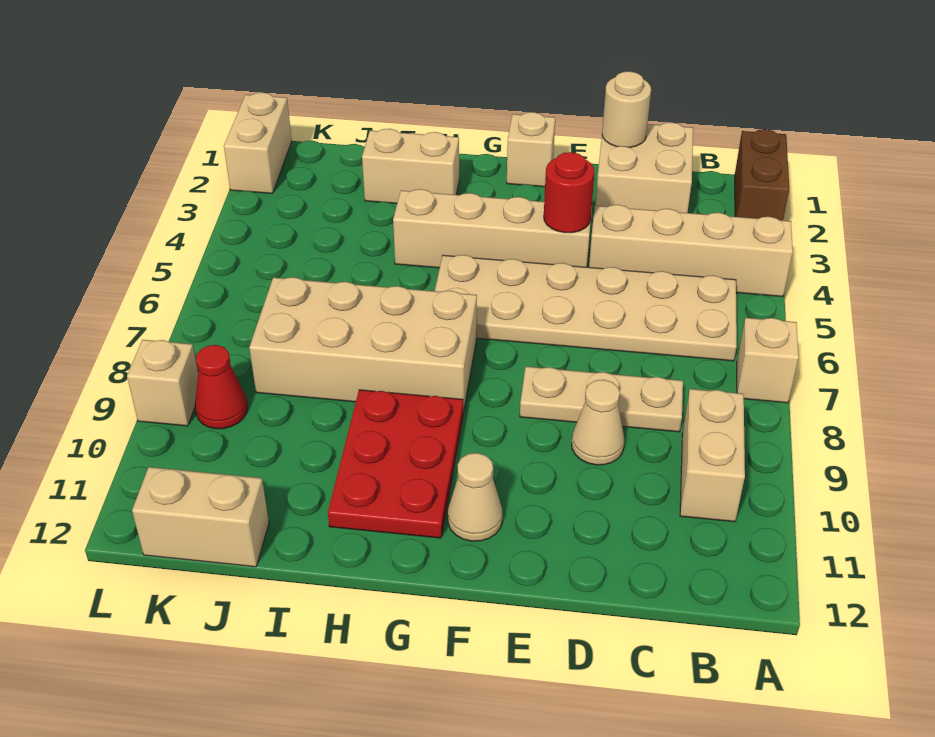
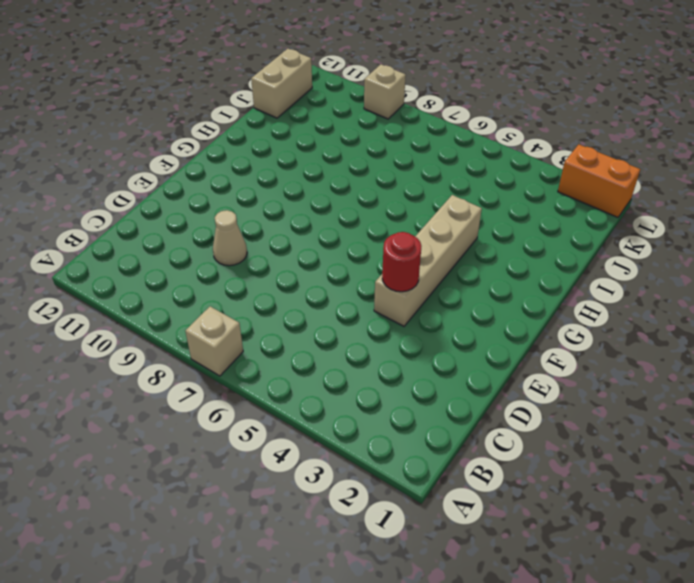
orange 1x2 brick [558,144,640,217] -> tan 1x2 brick [224,92,292,194]
none -> brown 1x2 brick [735,129,789,221]
none -> tan 1x4 brick [589,205,793,297]
none -> tan 2x6 plate [435,255,737,361]

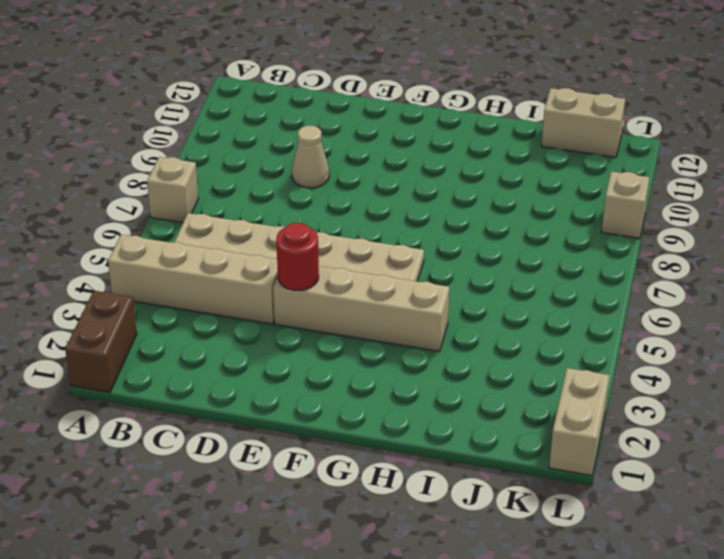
none -> tan 1x2 brick [680,389,745,522]
none -> tan 2x2 brick [595,122,693,213]
none -> tan 1x3 plate [520,367,683,432]

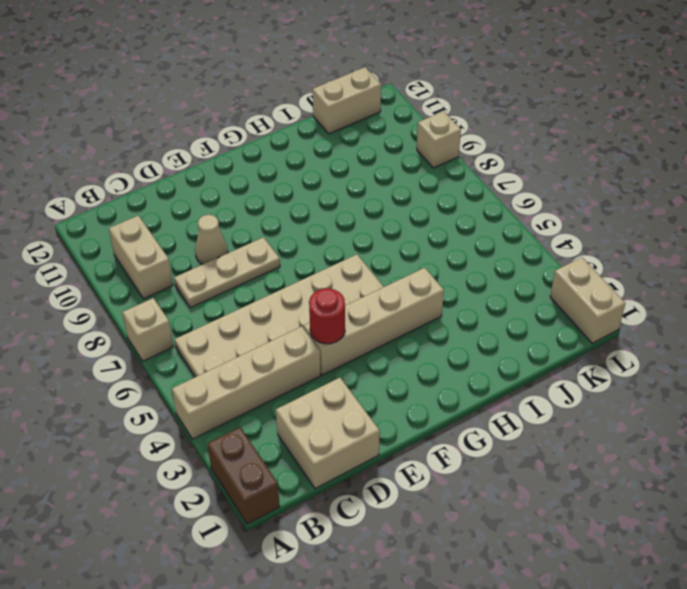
none -> tan 1x1 brick [507,112,555,187]
none -> tan 1x1 cone [448,453,503,541]
none -> tan 2x4 brick [249,277,477,412]

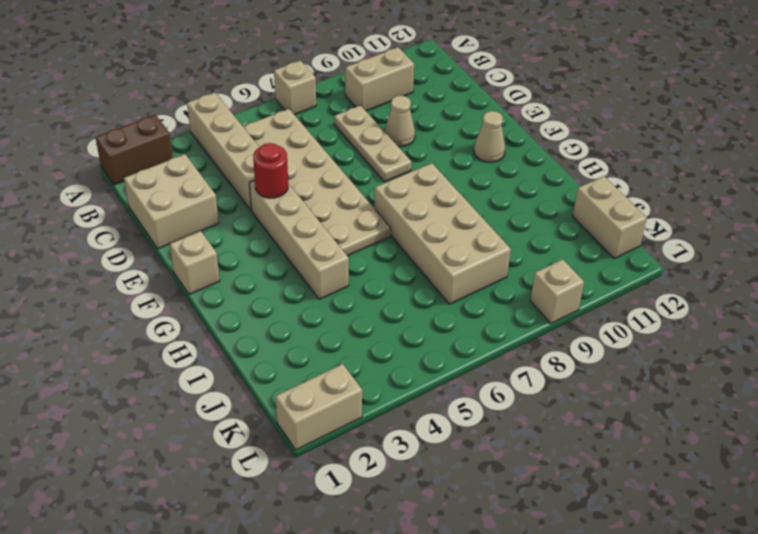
none -> red 2x3 plate [328,390,463,538]
none -> tan 1x2 brick [362,129,459,204]
none -> red 1x1 cone [195,345,248,429]

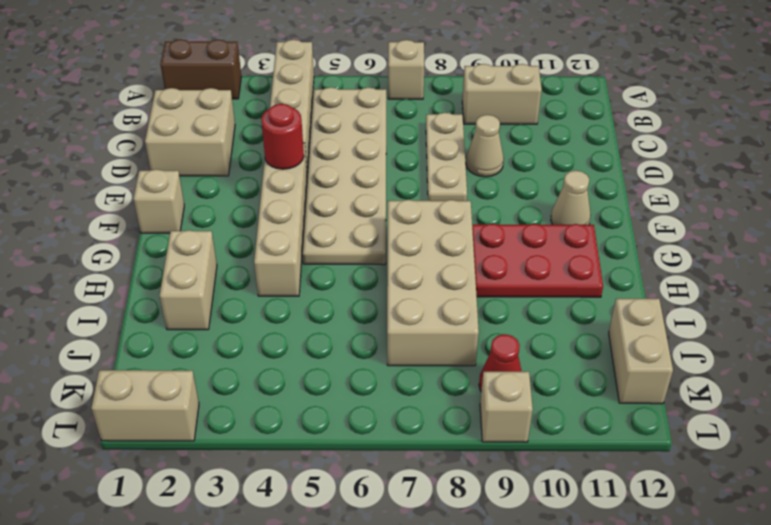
none -> tan 1x1 round brick [602,71,651,148]

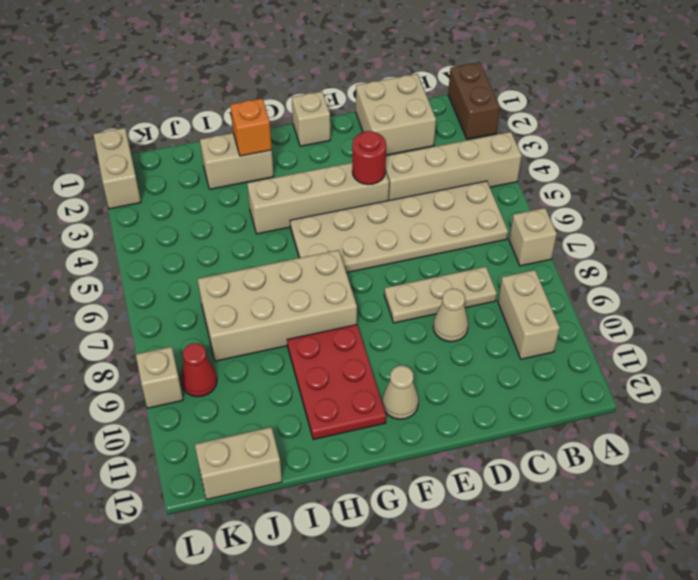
orange 1x1 brick [230,99,272,156] -> none
none -> tan 1x1 round brick [602,71,651,148]

